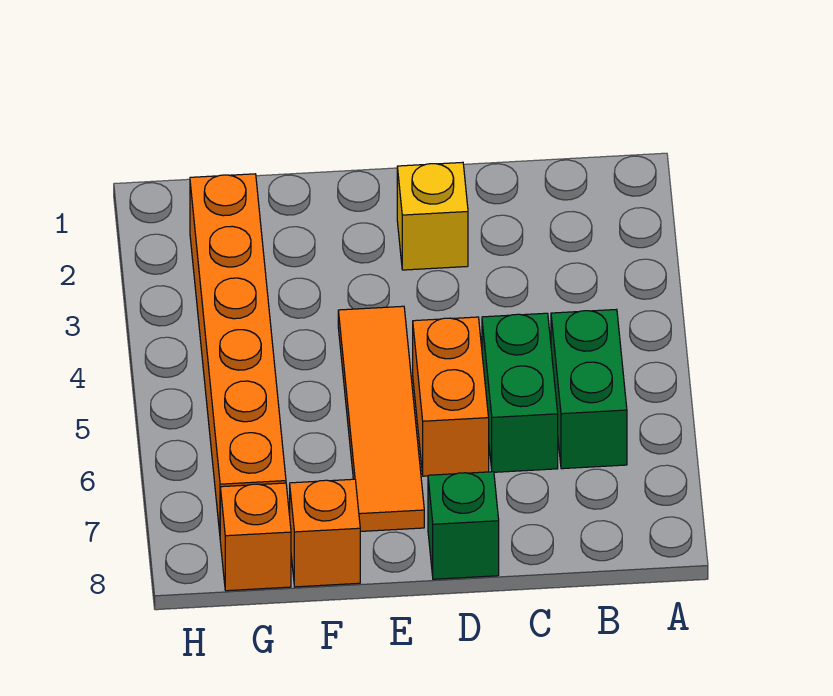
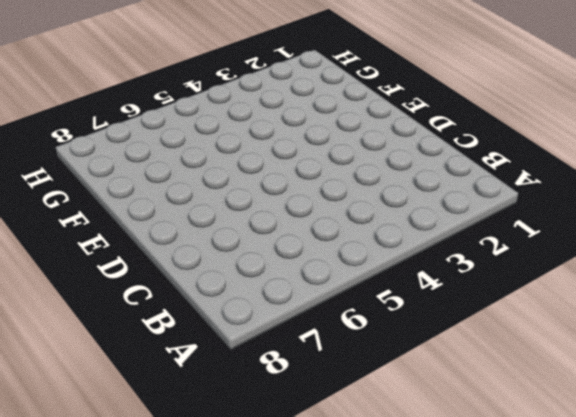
none -> green 1x2 brick [551,309,627,469]
none -> green 1x2 brick [482,313,558,472]

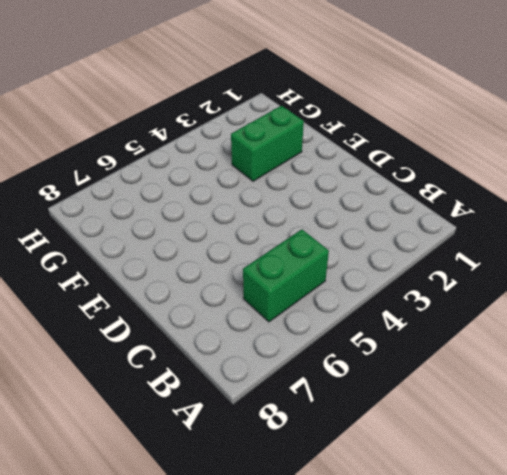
green 1x2 brick [231,106,304,181] -> green 1x2 brick moved to [482,313,558,472]
none -> yellow 1x1 brick [397,162,468,270]
none -> orange 1x2 brick [413,317,489,476]

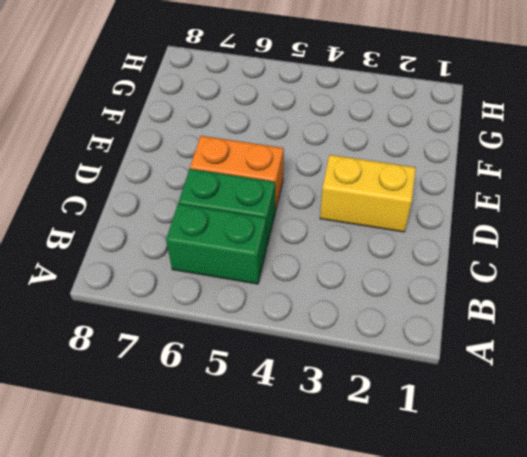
yellow 1x2 brick [320,155,416,232] -> yellow 1x1 brick [397,162,468,270]
none -> green 1x1 brick [428,472,499,579]
none -> orange 1x4 tile [338,306,424,531]

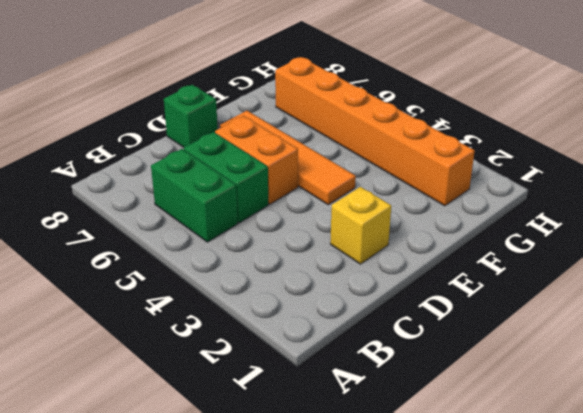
none -> orange 1x1 brick [290,479,360,587]
none -> orange 1x1 brick [220,483,291,591]

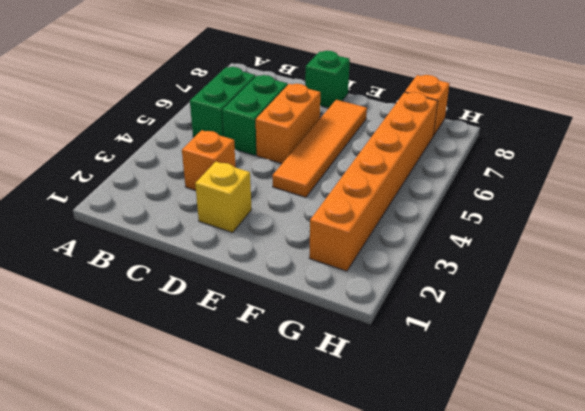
orange 1x1 brick [182,130,236,191] -> orange 1x1 brick moved to [290,479,360,587]

